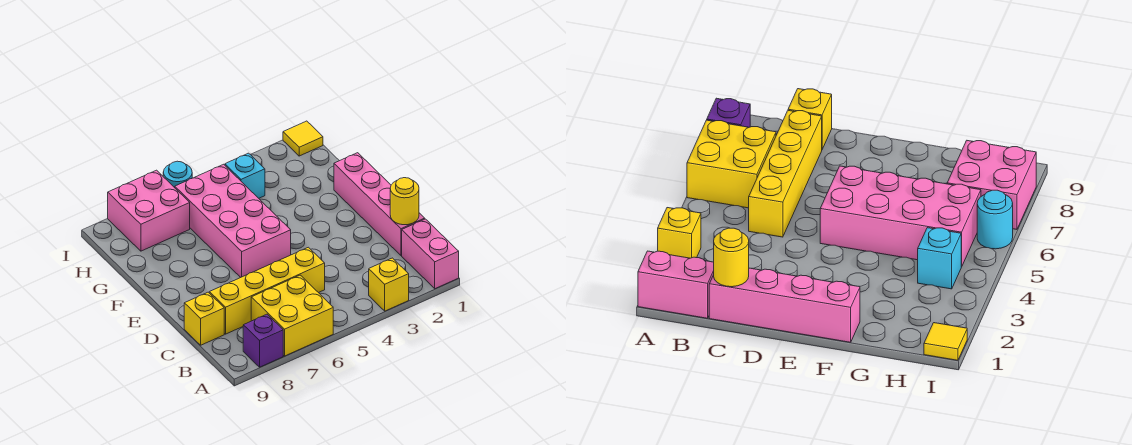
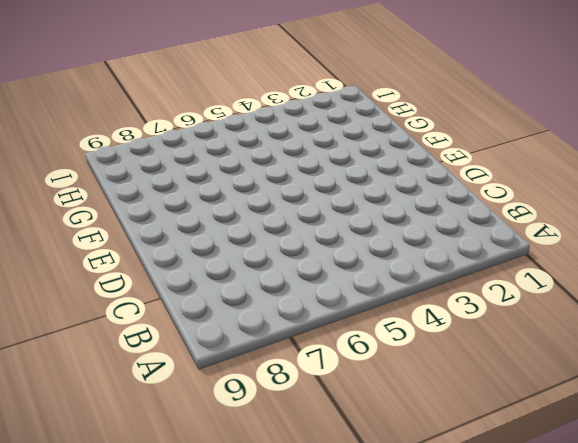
none -> pink 1x2 brick [402,219,459,289]
none -> yellow 1x1 brick [369,258,409,311]
none -> yellow 2x2 brick [251,275,333,356]

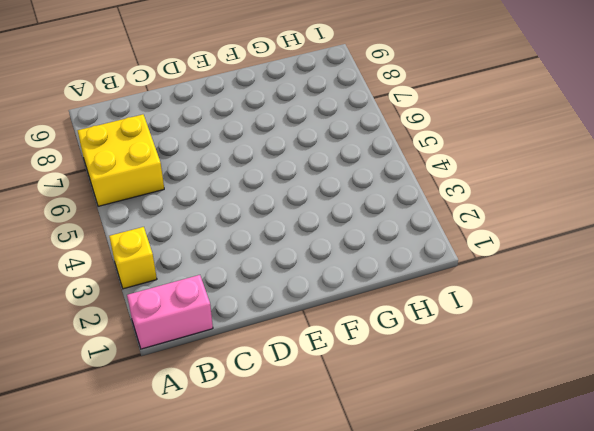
none -> purple 1x1 brick [243,314,283,367]
none -> pink 1x4 brick [334,153,425,255]
none -> yellow 1x4 brick [209,247,325,334]

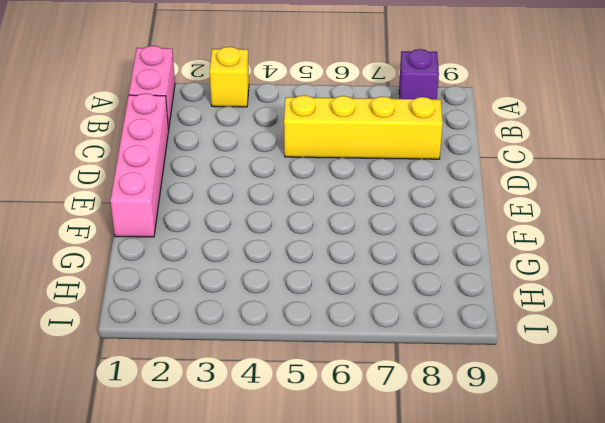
none -> yellow 2x2 brick [251,275,333,356]
none -> yellow 1x1 brick [184,292,224,345]
none -> pink 2x4 brick [175,164,291,277]

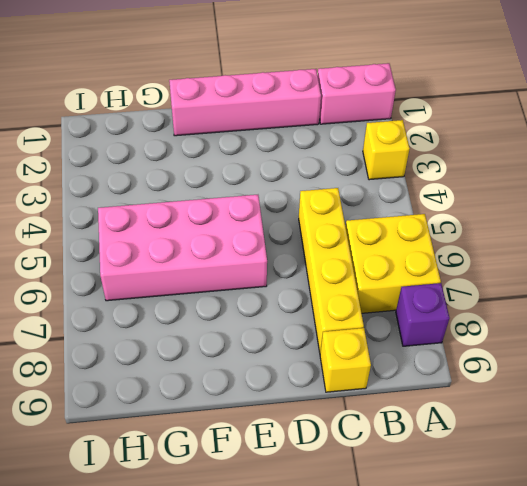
none -> cyan 1x1 brick [225,153,265,198]
none -> pink 2x2 brick [108,170,190,251]
none -> yellow 1x1 tile [283,121,323,156]

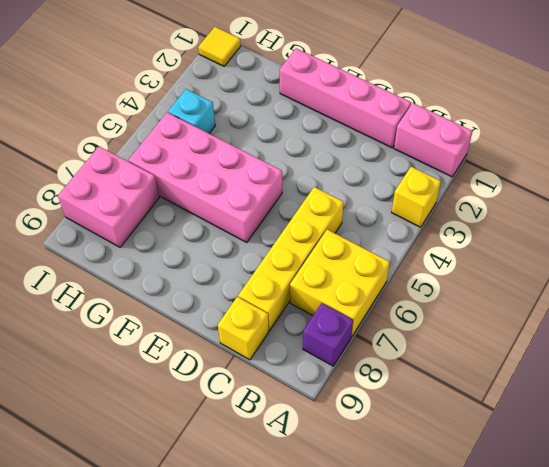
none -> cyan 1x1 round brick [163,161,192,188]
none -> yellow 1x1 round brick [390,178,419,225]

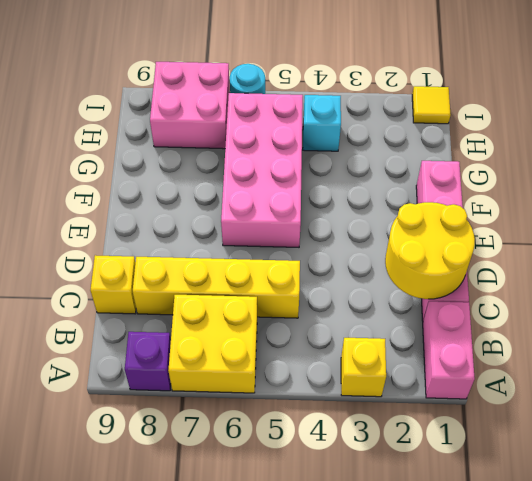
yellow 2x2 round brick [385,202,475,299] -> yellow 1x1 round brick [390,178,419,225]

